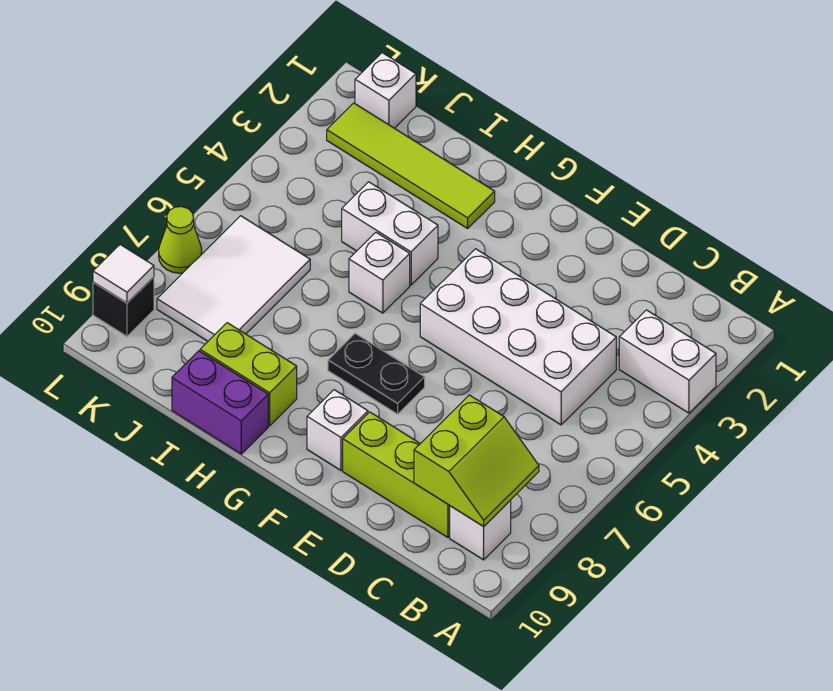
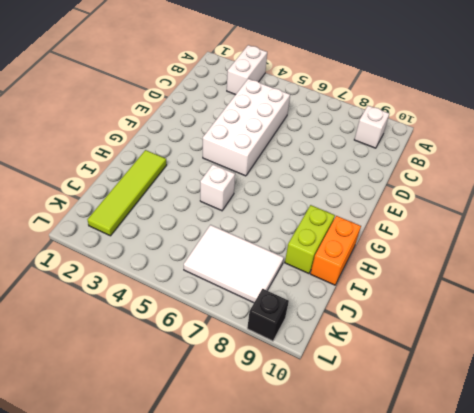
orange 1x2 brick [311,216,361,285] -> purple 1x2 brick [172,351,268,454]
none -> lime 1x3 brick [343,412,450,537]
none -> black 1x2 plate [328,333,425,414]
none -> white 1x1 brick [307,390,368,470]

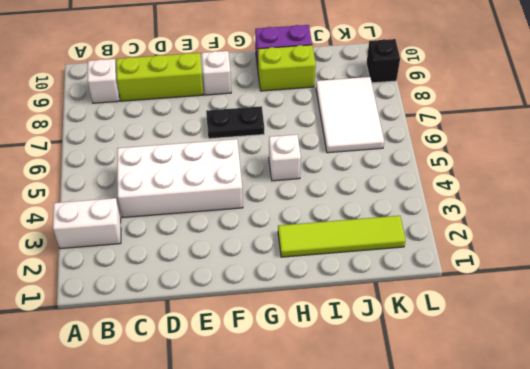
none -> white 1x2 brick [342,182,438,285]
none -> white 1x1 brick [355,53,416,128]
none -> lime 1x1 cone [159,207,202,273]

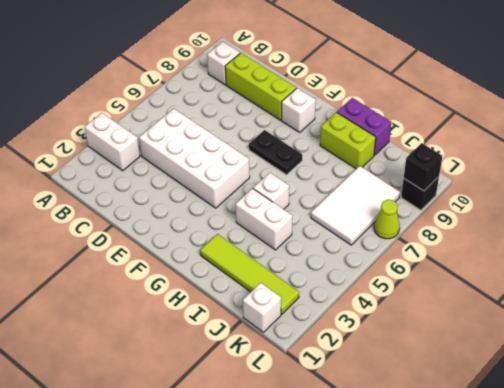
black 1x1 brick [404,143,442,191] -> white 1x1 tile [93,245,154,303]
none -> lime 2x2 slope [414,395,539,527]

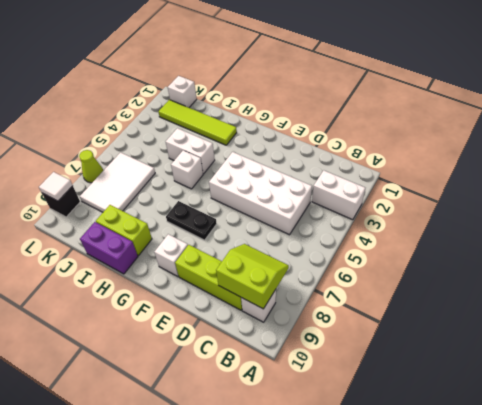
lime 2x2 slope [216,244,289,309] -> lime 2x2 slope turned to [414,395,539,527]

